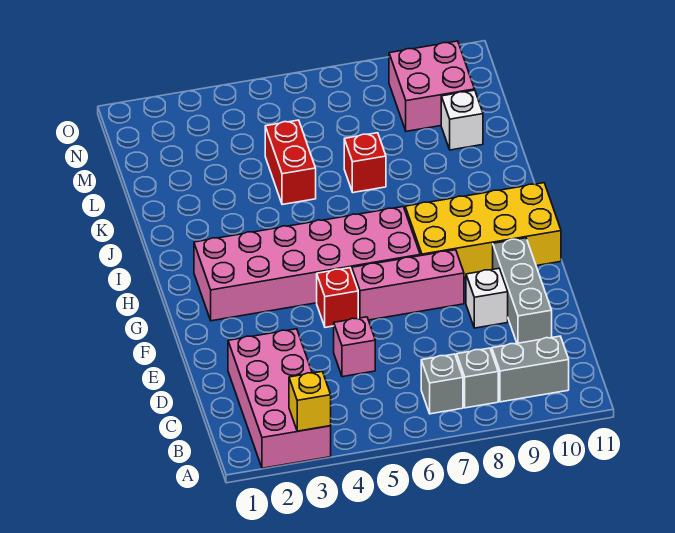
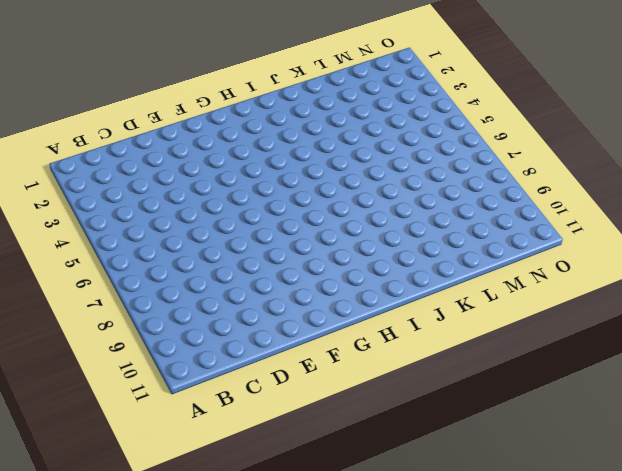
none -> pink 2x4 brick [228,329,331,468]
none -> grey 1x1 brick [421,354,463,414]
none -> grey 1x1 brick [457,348,498,408]

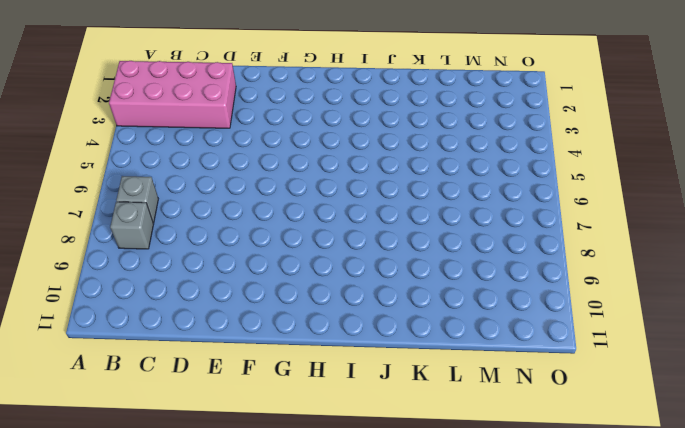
none -> grey 1x2 brick [492,336,569,402]
none -> pink 1x1 brick [334,317,375,377]
none -> grey 1x3 brick [493,238,552,343]

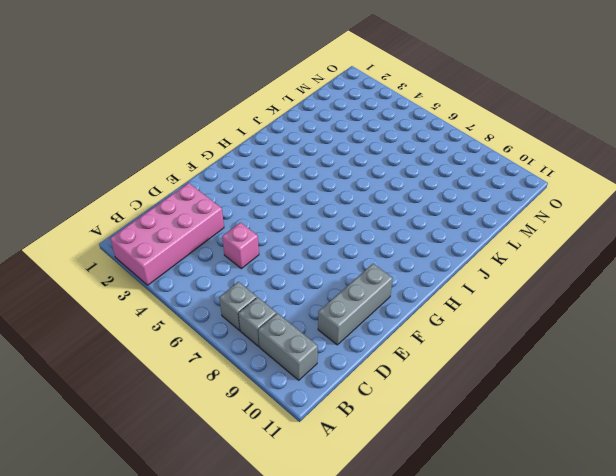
none -> white 1x1 brick [466,268,508,328]
none -> red 1x1 brick [317,268,358,327]
none -> pink 1x3 brick [352,250,464,320]

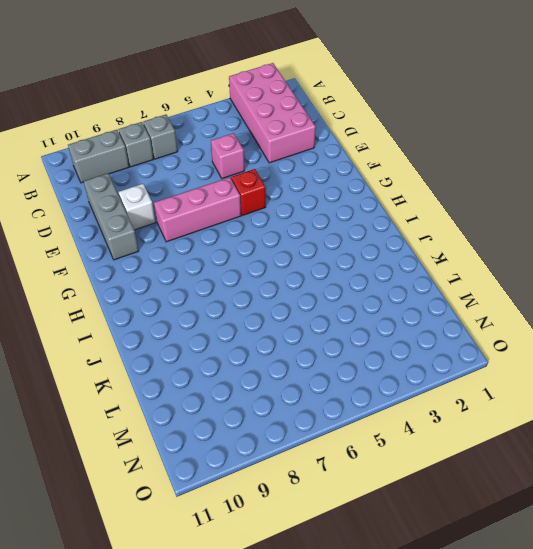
none -> pink 2x6 brick [194,207,420,321]
none -> yellow 2x4 brick [405,183,561,278]
none -> red 1x2 brick [265,120,316,205]

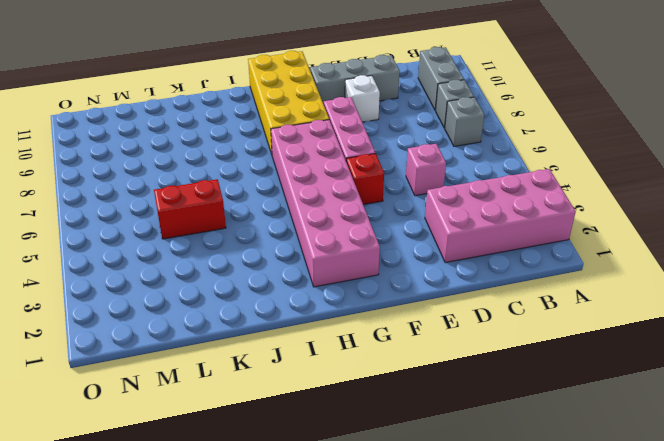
none -> red 1x1 brick [344,133,386,193]
none -> white 1x1 brick [441,90,483,150]
none -> pink 2x2 brick [389,41,475,131]

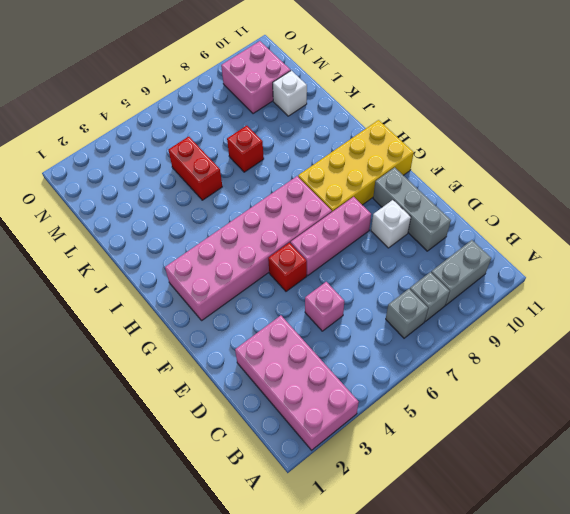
none -> yellow 1x1 brick [289,372,331,431]

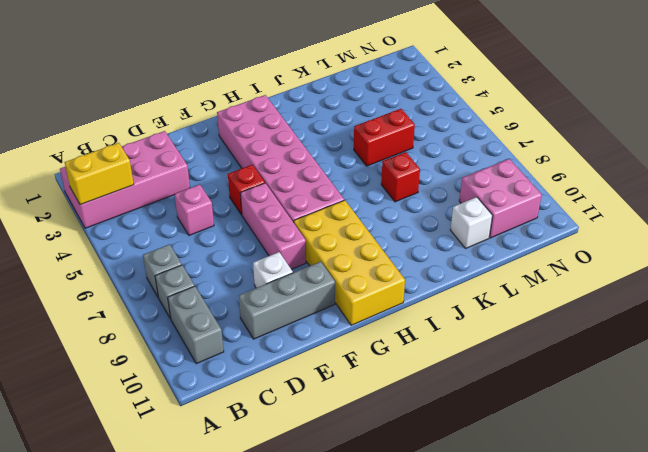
yellow 1x2 brick [65,143,134,205] -> yellow 1x1 brick [289,372,331,431]

